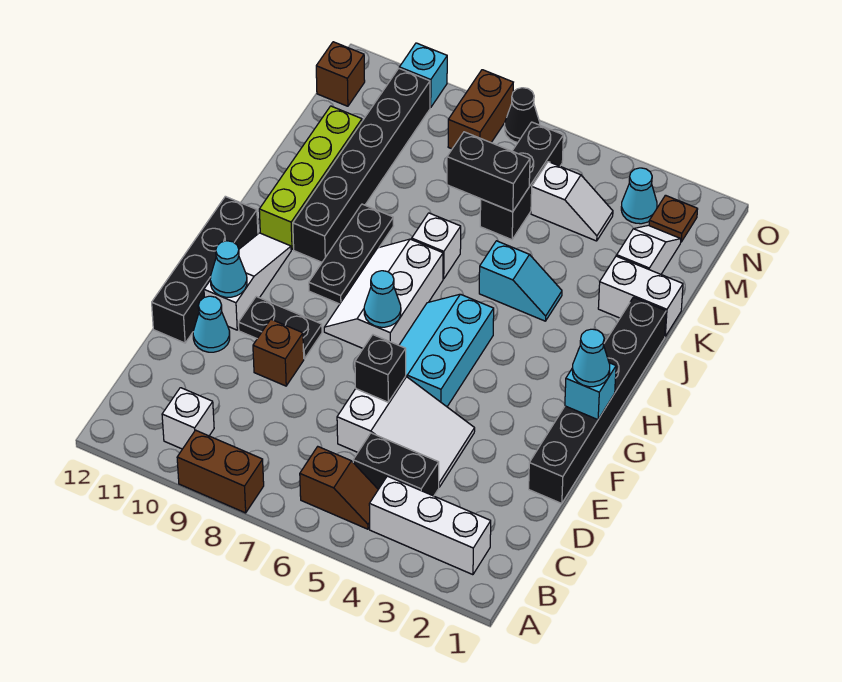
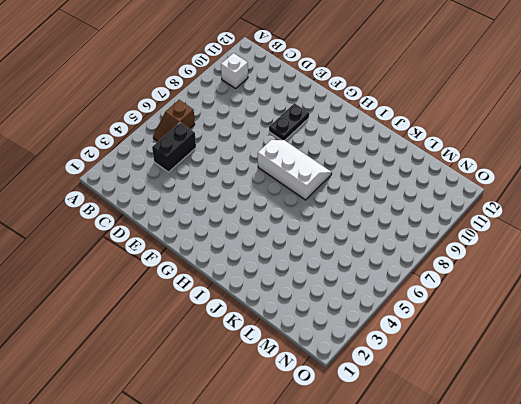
none -> brown 1x2 brick [177,430,264,513]
none -> white 1x3 brick [369,476,491,575]
none -> white 2x3 slope [337,376,475,487]
none -> black 1x6 brick [529,297,666,504]

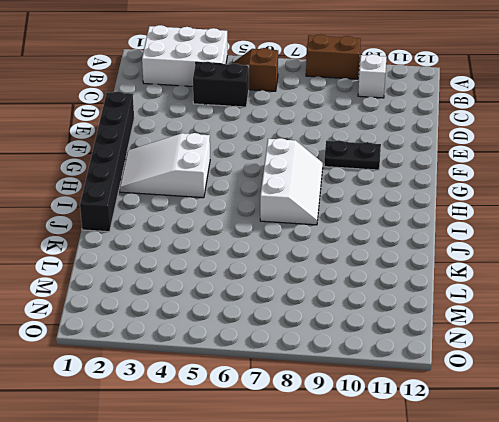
white 2x3 brick [142,25,228,86] -> white 1x3 brick [369,476,491,575]
white 2x3 slope [120,133,210,198] -> white 2x3 slope moved to [337,376,475,487]
none -> brown 1x1 brick [253,319,304,386]
none -> cyan 1x1 cone [193,296,230,352]
none -> black 1x4 brick [152,196,258,343]
none -> cyan 2x3 slope [399,294,494,407]

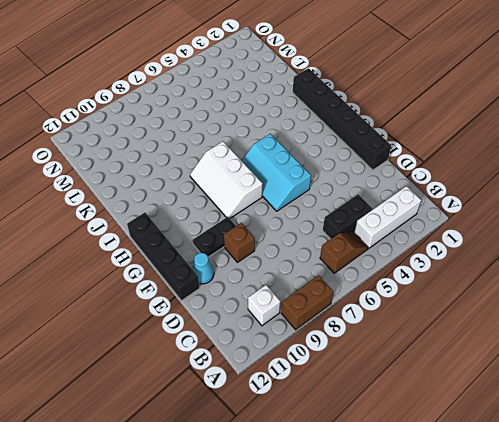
none -> white 2x3 slope [337,376,475,487]
none -> white 1x3 slope [204,233,291,330]
none -> black 1x3 plate [309,204,393,304]
none -> black 1x6 brick [293,69,430,262]

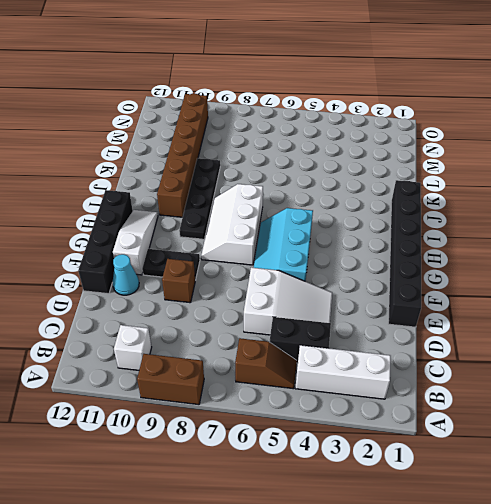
black 1x4 plate [179,158,220,239] -> black 1x3 plate [309,204,393,304]
brown 1x6 brick [157,94,208,217] -> black 1x6 brick [293,69,430,262]
none -> lime 1x4 brick [259,106,362,250]
none -> cyan 1x2 slope [479,241,562,321]
none -> white 1x1 brick [412,213,461,279]
none -> white 1x2 brick [598,256,683,336]

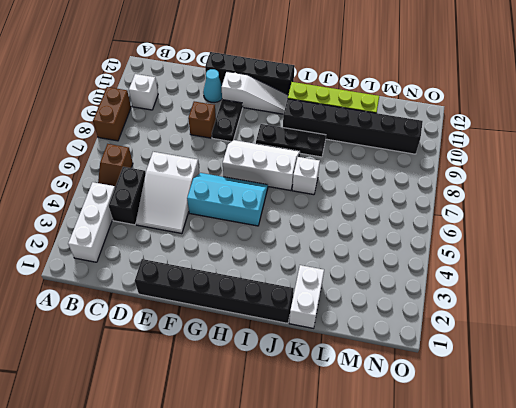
none -> cyan 1x2 slope [479,241,562,321]
none -> white 1x2 slope [617,225,681,274]
none -> black 1x3 brick [480,122,563,240]
none -> white 1x2 slope [531,162,613,241]

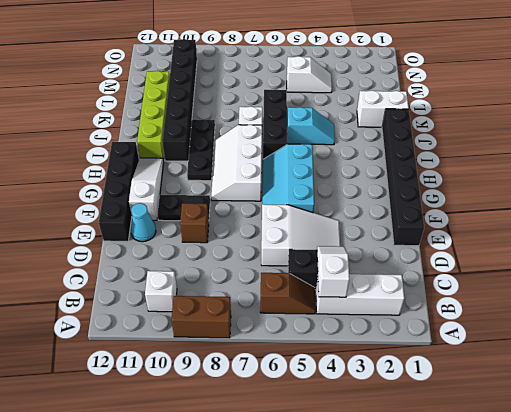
white 1x2 slope [317,246,349,297] -> white 1x2 slope moved to [617,225,681,274]
black 1x3 brick [263,89,287,159] -> black 1x3 brick moved to [480,122,563,240]
none -> brown 1x1 plate [649,195,698,242]
none -> cyan 1x1 cone [621,168,657,224]
none -> brown 1x2 brick [448,70,513,149]
none -> brown 1x1 brick [316,42,365,106]

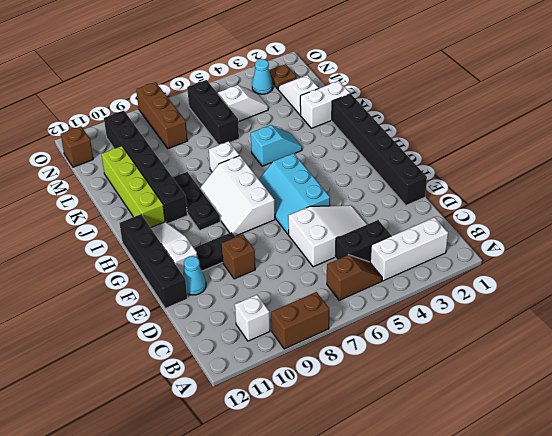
brown 1x3 brick [136,82,187,149] -> brown 1x2 brick [448,70,513,149]
none -> black 1x1 cone [505,88,540,142]
none -> cyan 1x1 brick [399,43,447,108]
none -> black 1x1 brick [355,335,406,402]
none -> cyan 1x1 cone [210,241,247,297]

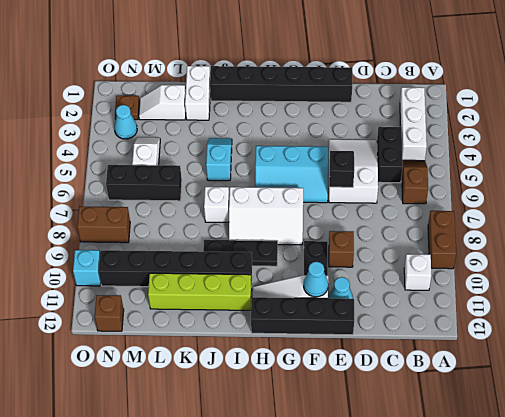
none -> black 1x1 cone [505,88,540,142]
none -> cyan 1x1 brick [565,363,616,420]
none -> cyan 1x1 cone [364,271,401,327]
none -> black 1x2 brick [447,132,530,212]

